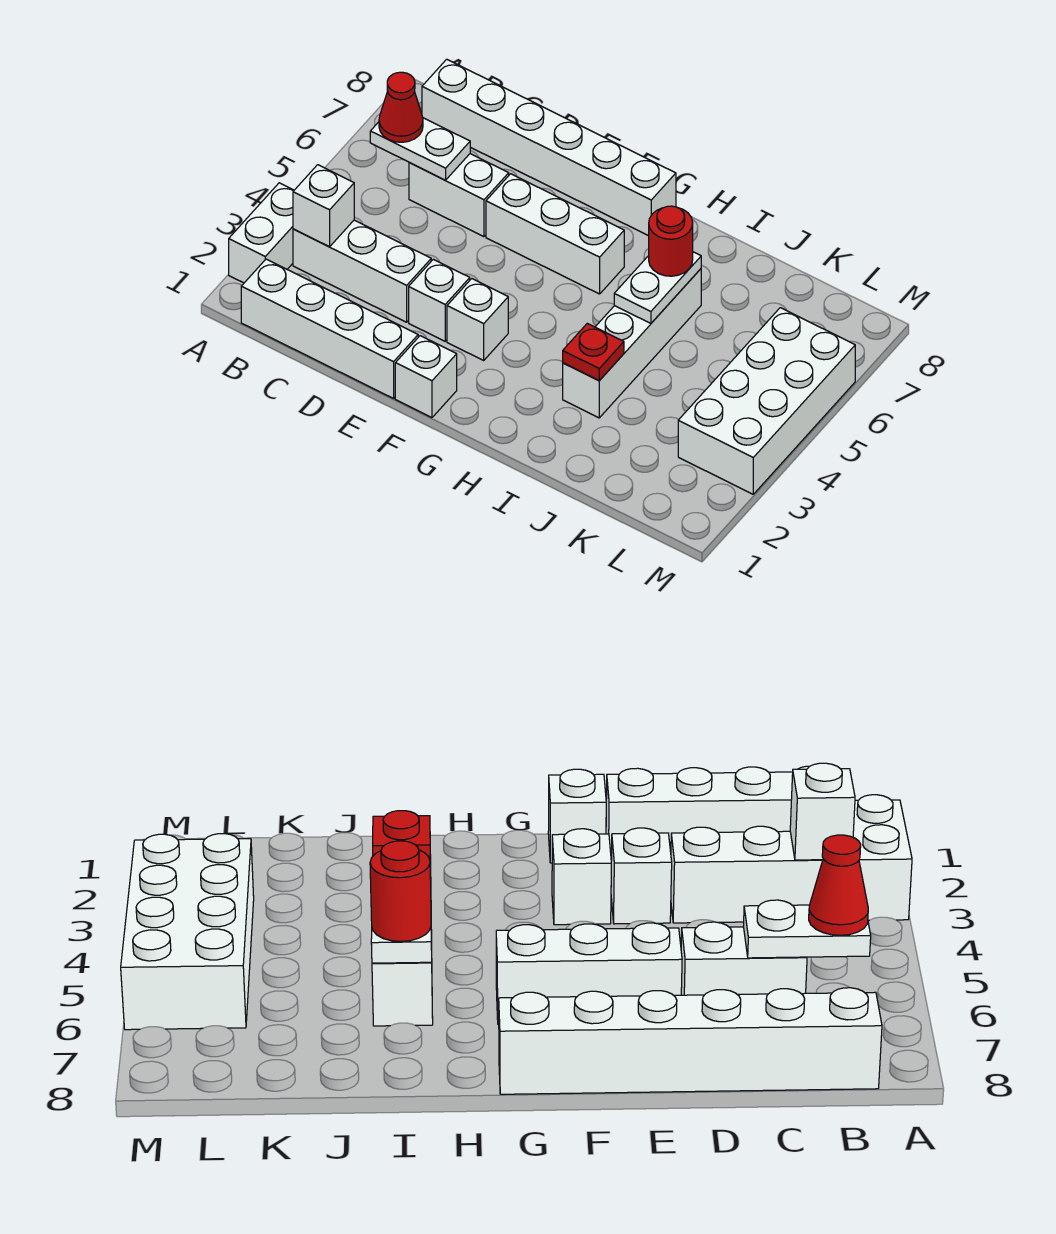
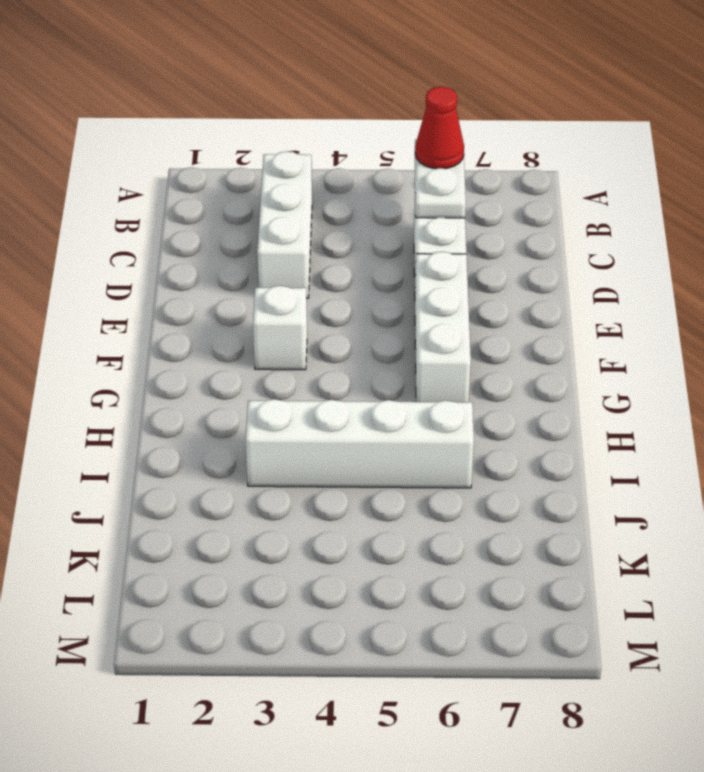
none -> white 1x2 brick [229,183,294,283]
none -> white 1x4 brick [241,259,418,398]
none -> white 1x6 brick [422,59,676,236]

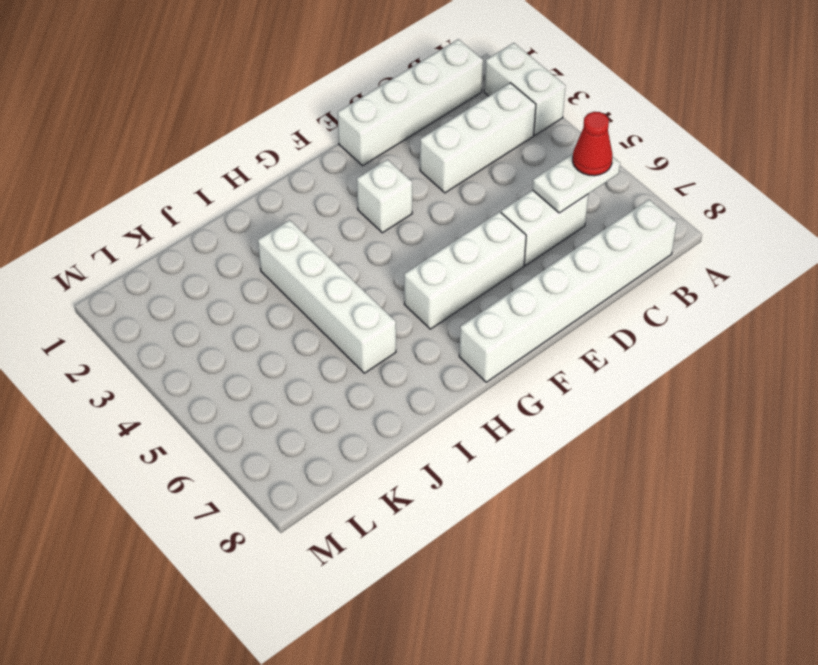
none -> white 1x1 brick [409,259,470,341]
none -> white 1x1 brick [395,336,457,418]
none -> white 2x4 brick [678,308,855,494]

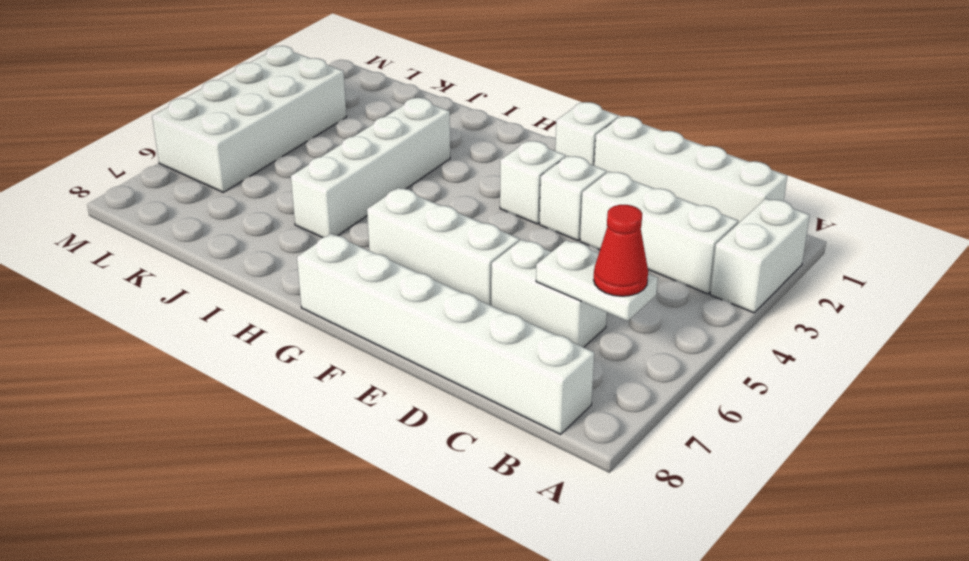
none -> white 1x1 brick [293,165,354,247]
none -> red 1x1 plate [563,323,624,381]
none -> white 1x2 plate [614,252,701,323]

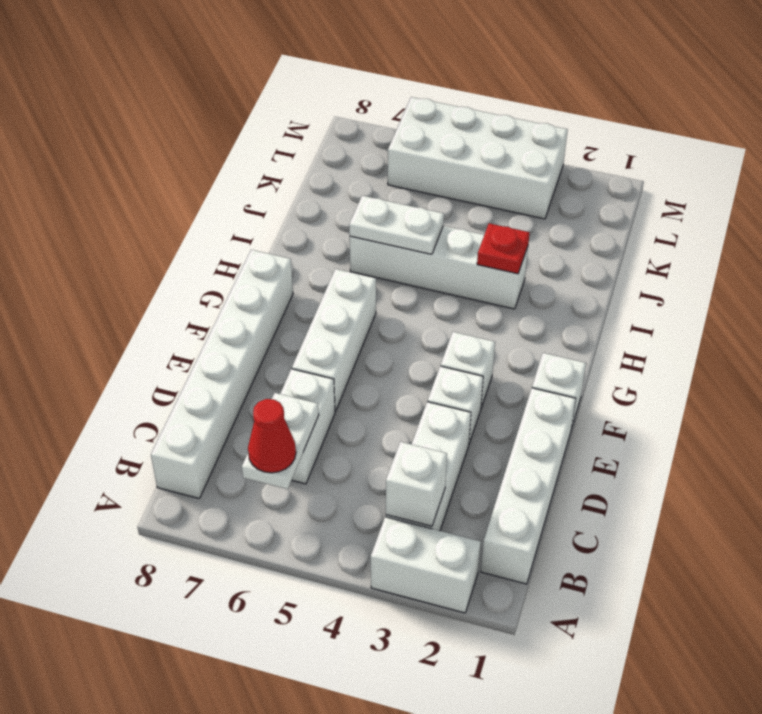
none -> red 1x1 round brick [649,206,693,276]

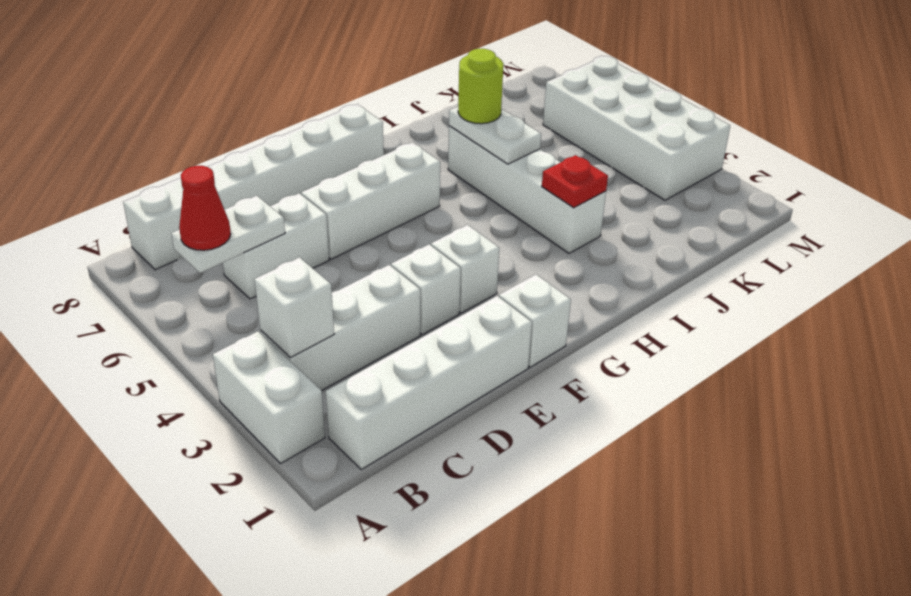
lime 1x1 round brick [458,49,503,124] -> red 1x1 round brick [649,206,693,276]

